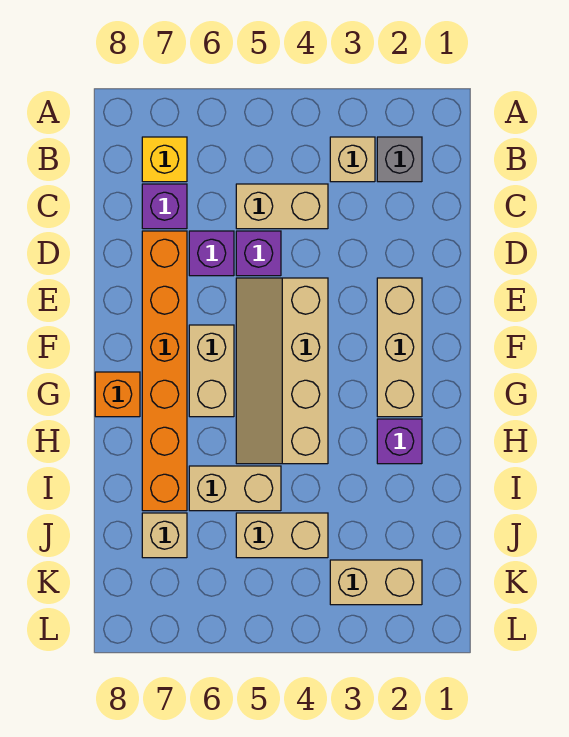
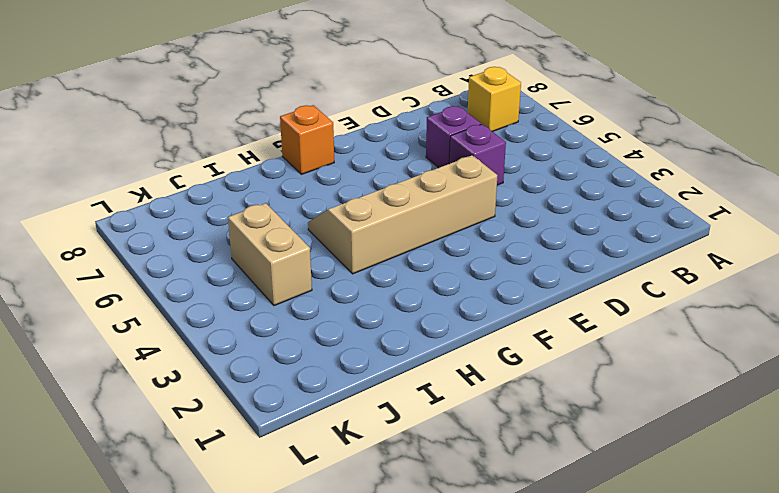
none -> grey 1x1 brick [377,137,422,182]
none -> tan 1x1 brick [330,137,375,182]
none -> tan 1x2 brick [236,184,328,229]

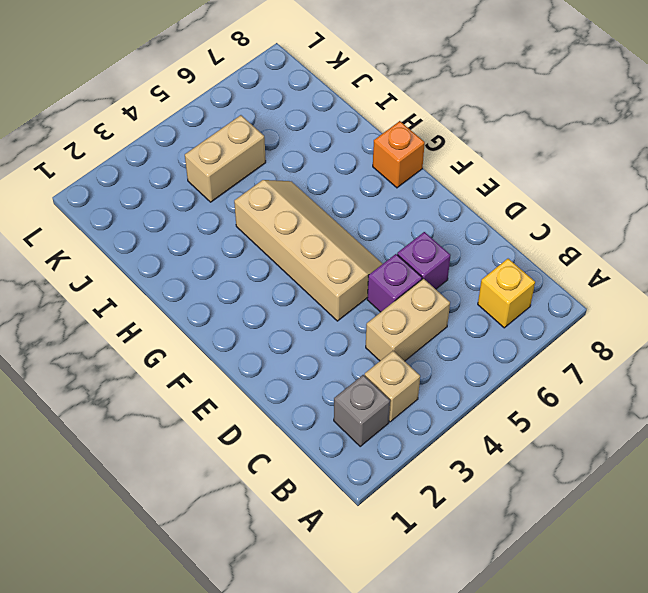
none -> purple 1x1 brick [142,184,187,229]
none -> orange 1x6 brick [142,231,187,511]
none -> tan 1x3 brick [377,278,422,417]

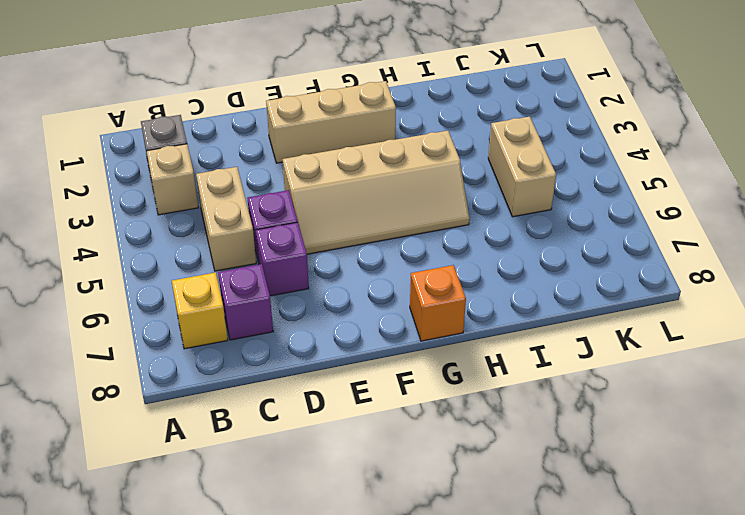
none -> orange 1x6 brick [142,231,187,511]
none -> tan 1x2 brick [189,325,234,417]
none -> purple 1x1 brick [377,419,422,464]

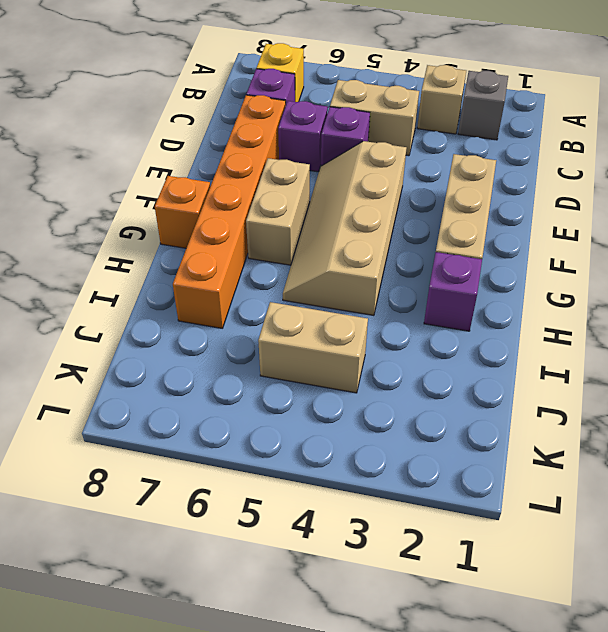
none -> tan 1x2 brick [189,466,281,511]
none -> tan 1x1 brick [142,513,187,558]
none -> tan 1x2 brick [330,560,422,605]

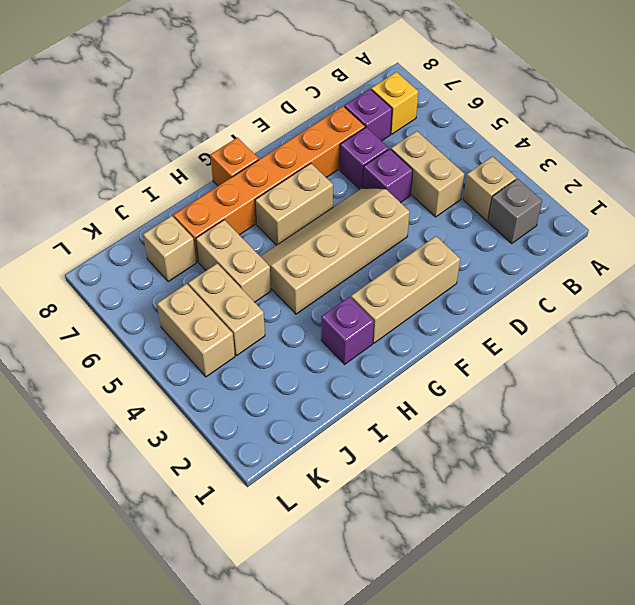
tan 1x2 brick [157,284,235,377] -> tan 1x2 brick moved to [330,560,422,605]

